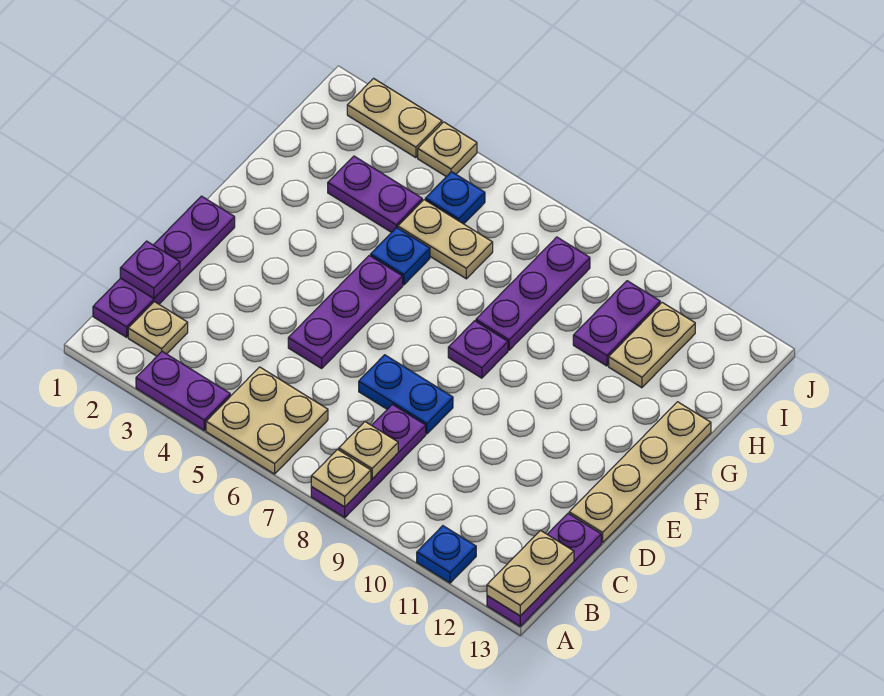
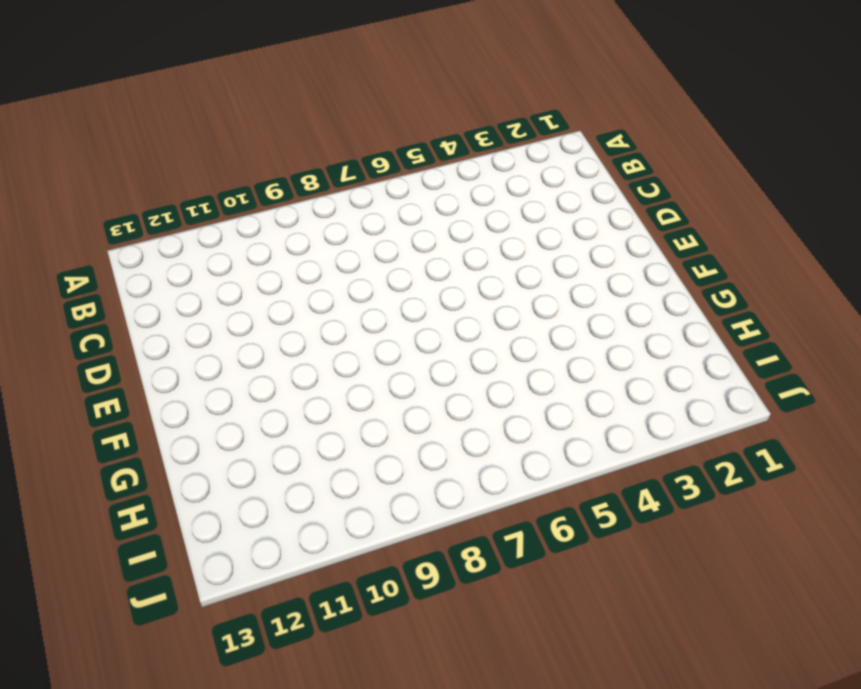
none -> purple 1x2 plate [136,352,230,430]
none -> tan 2x2 plate [206,367,328,474]
none -> purple 1x3 plate [311,404,426,518]

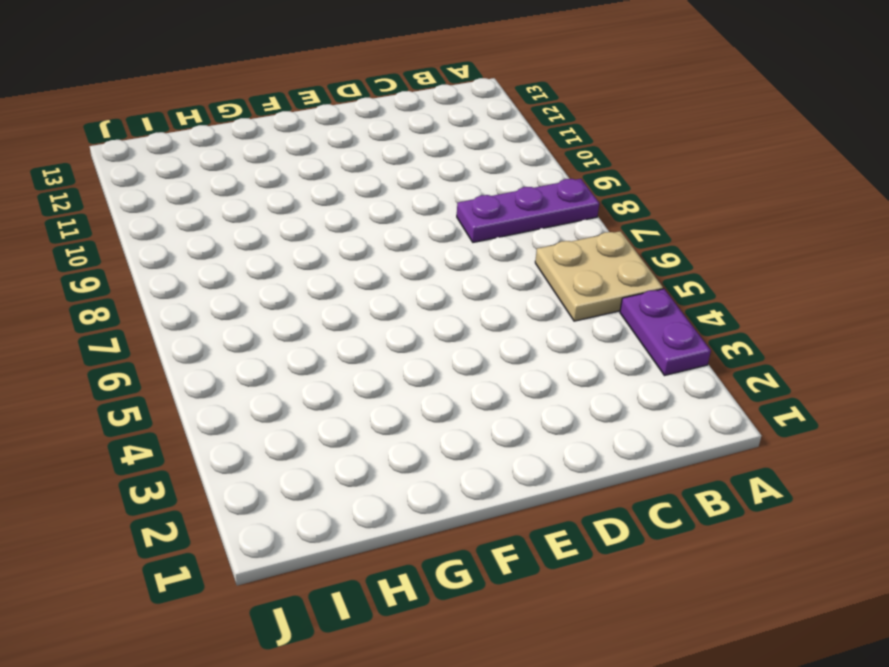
none -> blue 1x1 plate [417,526,476,583]
none -> purple 1x3 plate [487,514,601,626]
none -> purple 1x4 plate [93,196,235,337]

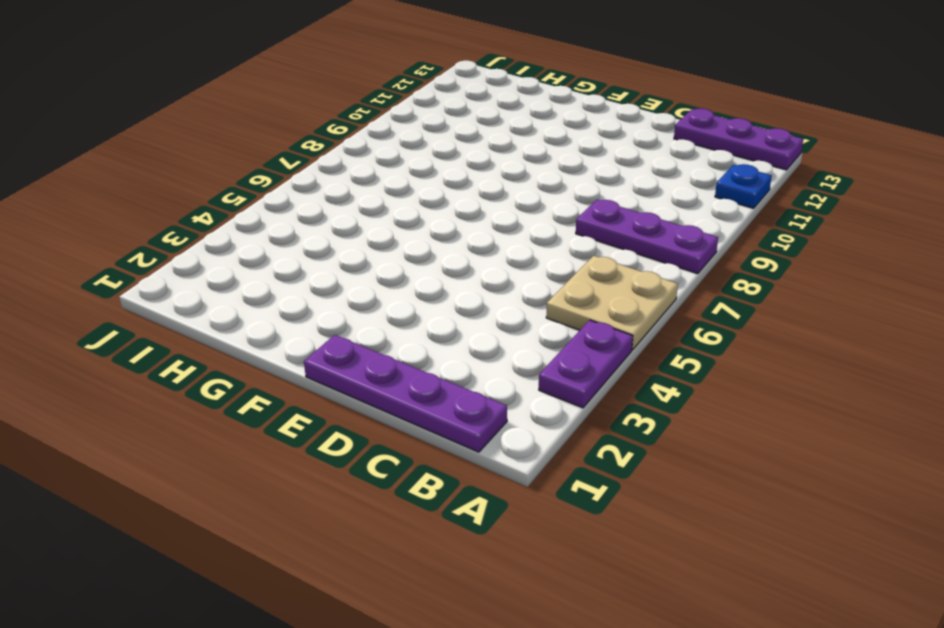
none -> tan 1x1 plate [128,302,188,356]
none -> purple 1x3 plate [288,255,403,368]
none -> blue 1x2 plate [359,355,453,434]

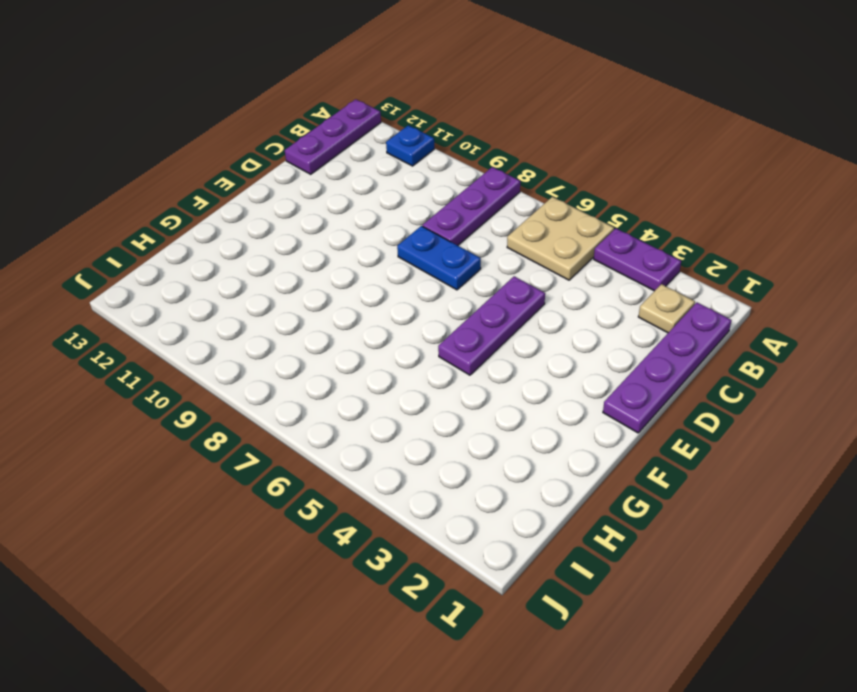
none -> tan 1x4 plate [569,402,711,543]
none -> purple 1x1 plate [448,321,508,378]
none -> blue 1x1 plate [371,227,430,285]

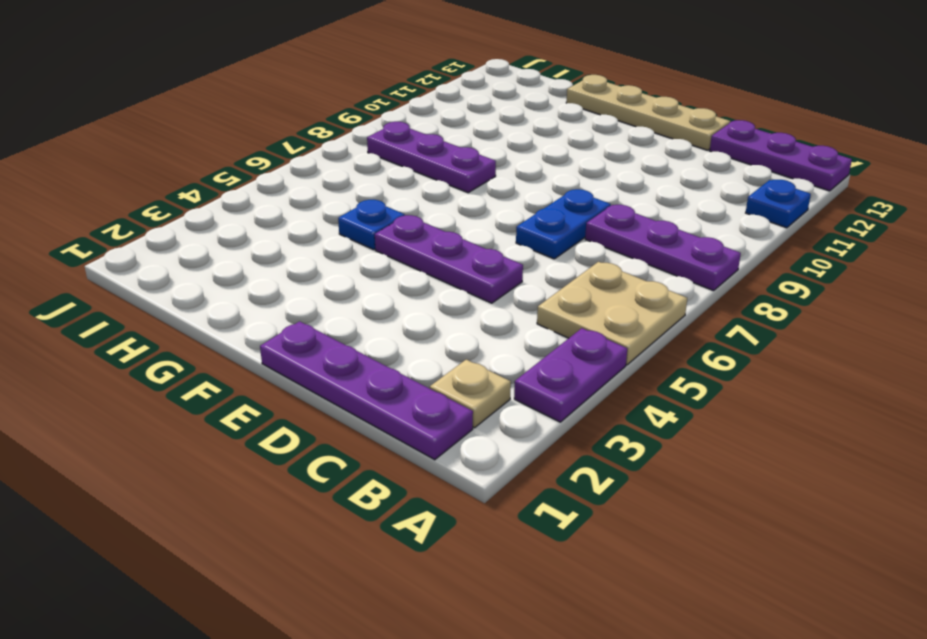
none -> purple 1x1 plate [448,321,508,378]
none -> purple 1x2 plate [328,156,422,233]
none -> tan 1x2 plate [398,200,493,279]

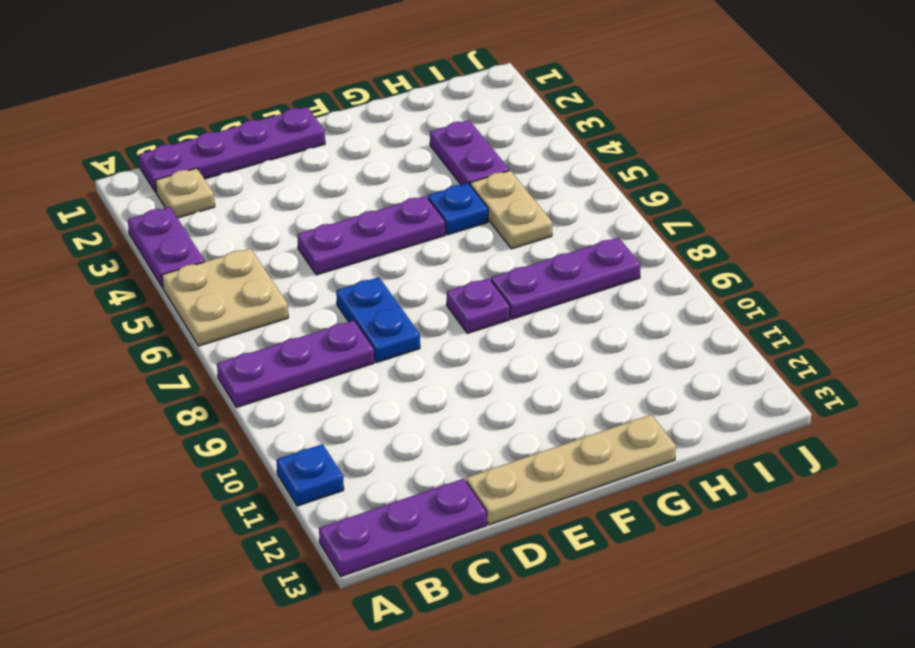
none -> purple 1x2 plate [573,281,660,366]
none -> tan 1x2 plate [609,303,695,388]
none -> blue 1x1 plate [425,172,485,224]

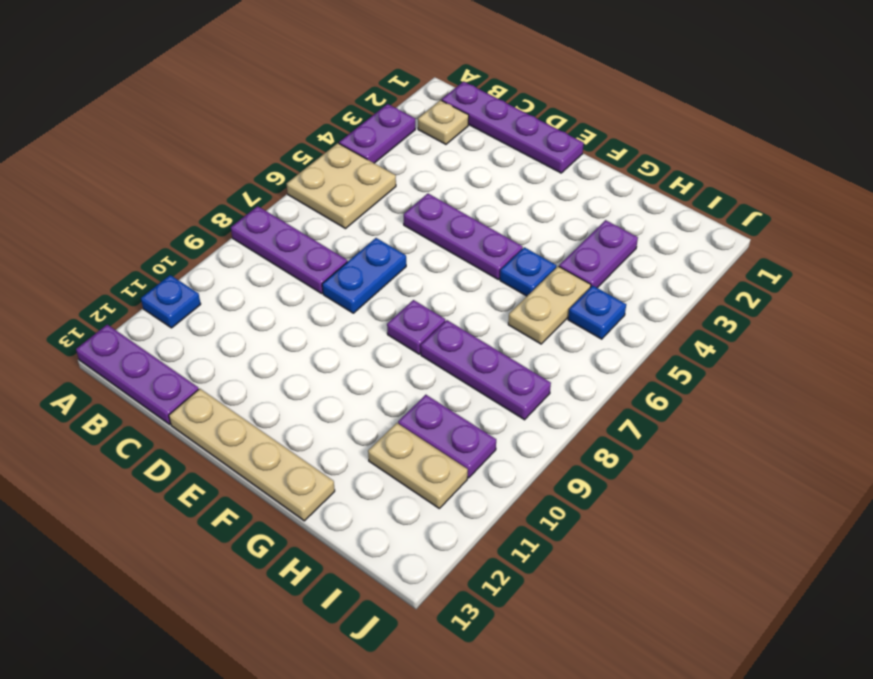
none -> tan 1x2 plate [347,78,442,158]
none -> tan 1x1 plate [418,122,477,177]
none -> tan 1x1 plate [311,450,371,507]

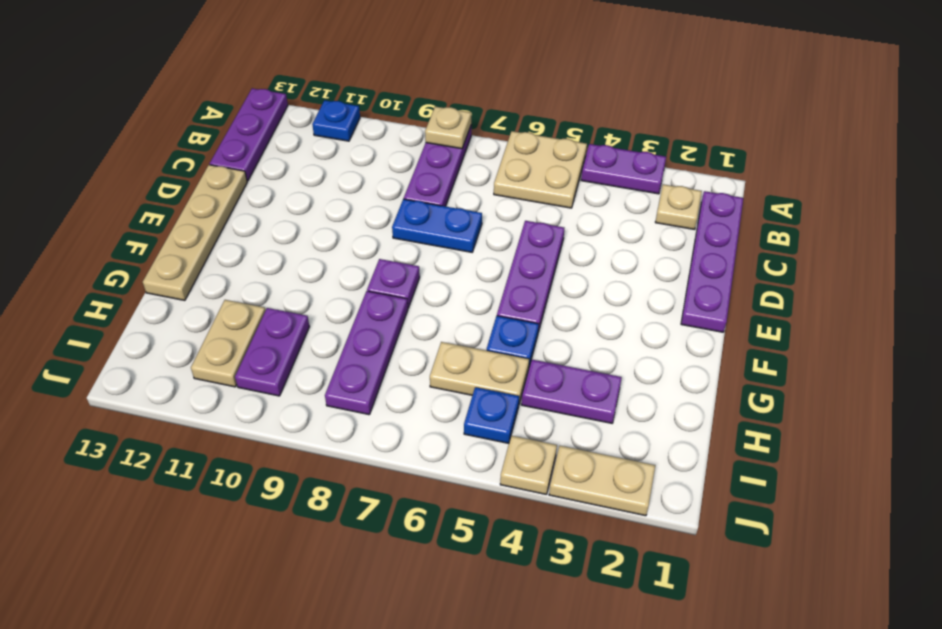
none -> tan 1x2 plate [487,531,574,616]
none -> tan 1x1 plate [339,422,398,479]
none -> purple 1x1 plate [120,241,180,299]

